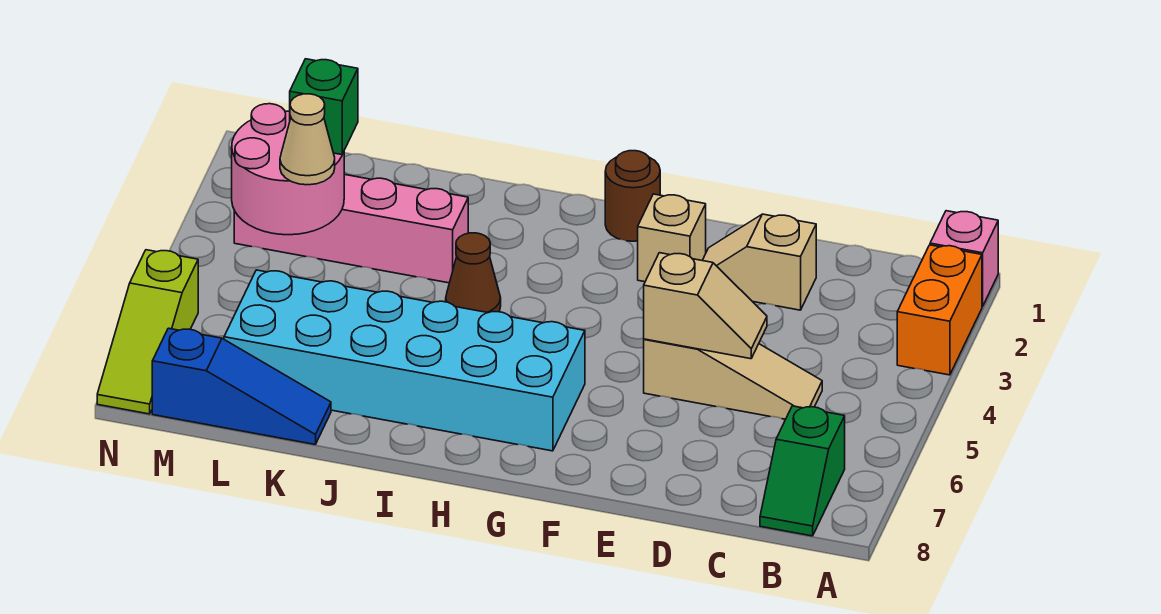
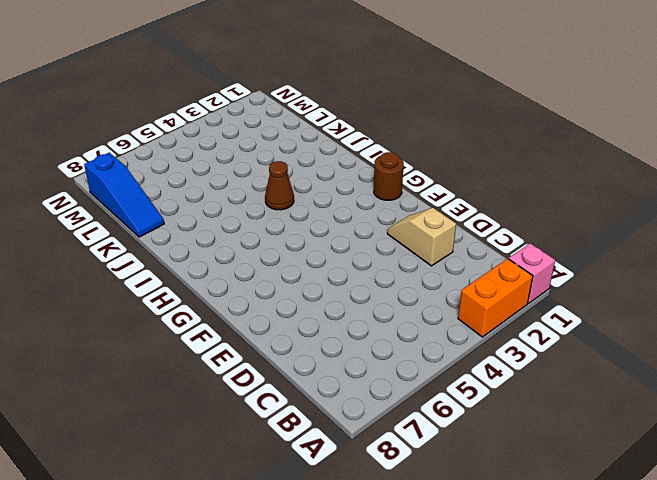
none -> green 1x2 slope [760,406,845,536]
none -> tan 1x3 slope [644,339,822,419]
none -> tan 1x1 brick [638,194,706,282]

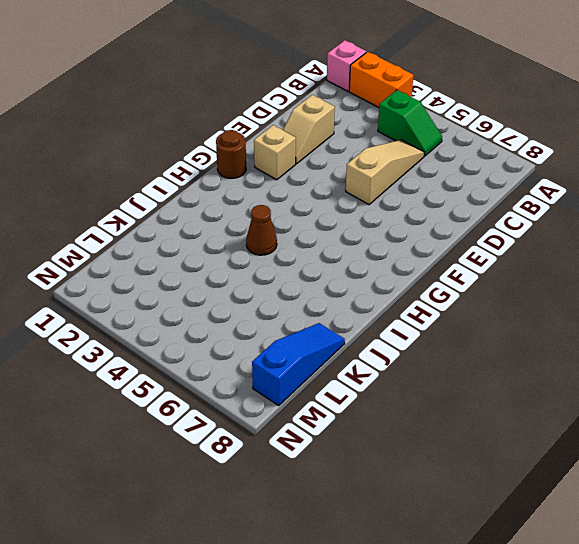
green 1x2 slope [378,90,442,156] -> green 1x2 slope moved to [760,406,845,536]
none -> cyan 2x6 brick [224,270,585,451]
none -> pink 1x4 brick [234,174,468,283]
none -> lime 1x3 slope [97,250,198,414]

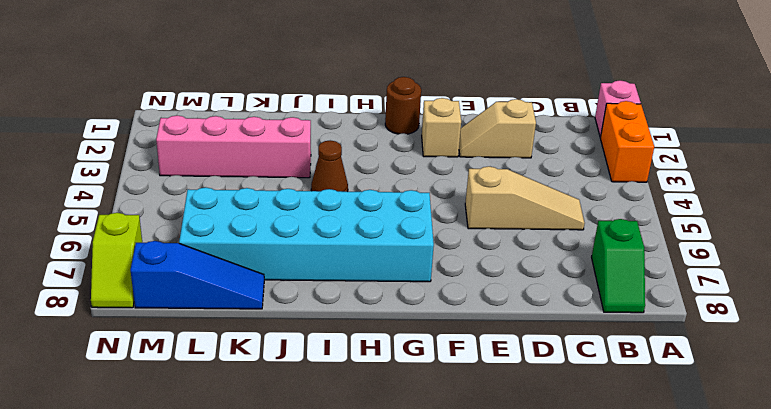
lime 1x2 slope [91,213,142,308] -> lime 1x3 slope [97,250,198,414]
none -> tan 1x2 slope [644,253,767,359]
none -> pink 2x2 round brick [232,104,344,235]
none -> green 1x1 brick [290,59,358,155]

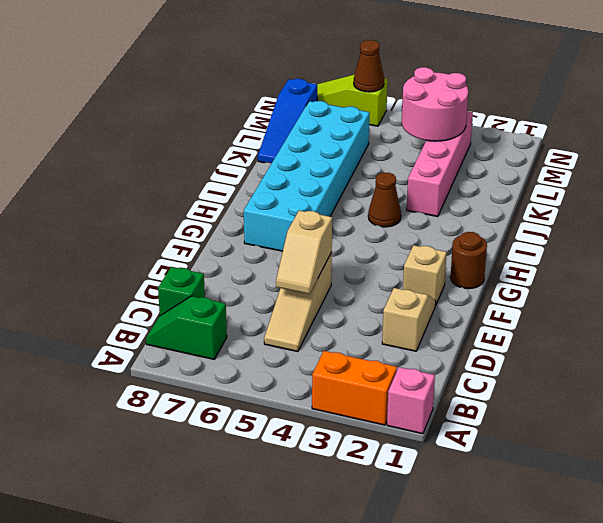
green 1x1 brick [158,267,205,316] -> green 1x1 brick moved to [290,59,358,155]
brown 1x1 cone [354,40,384,92] -> none
none -> tan 1x1 cone [280,94,335,185]

